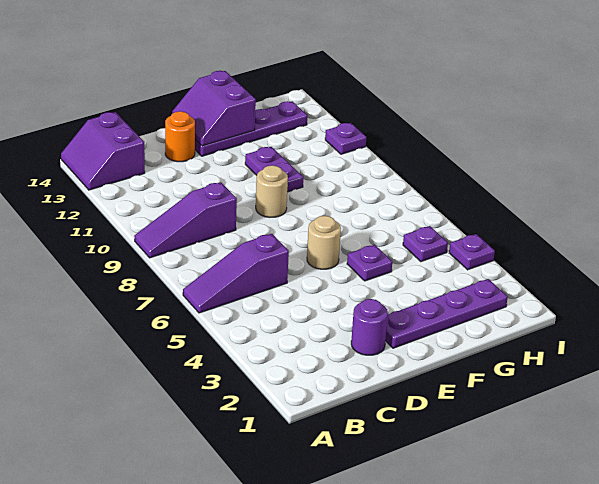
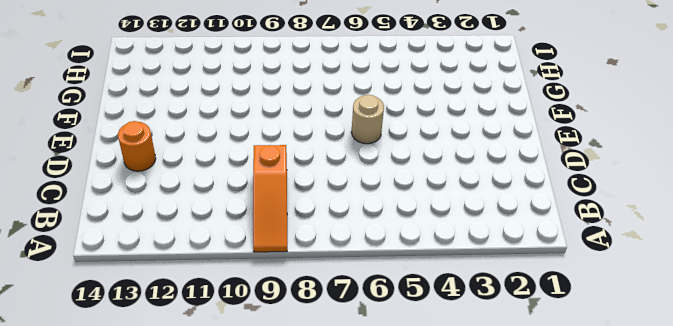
orange 1x3 slope [253,145,287,252] -> purple 1x3 slope [134,182,237,258]
none -> purple 1x3 slope [183,234,289,313]
none -> purple 2x2 slope [61,112,145,190]
none -> purple 1x1 round brick [351,299,388,355]

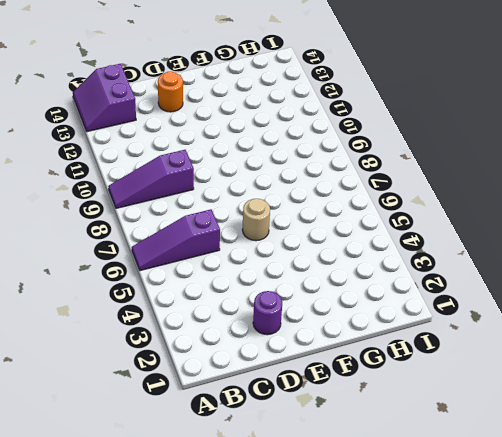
none -> purple 1x4 plate [386,279,508,348]
none -> tan 1x1 round brick [256,165,288,217]
none -> purple 1x4 plate [195,101,307,156]

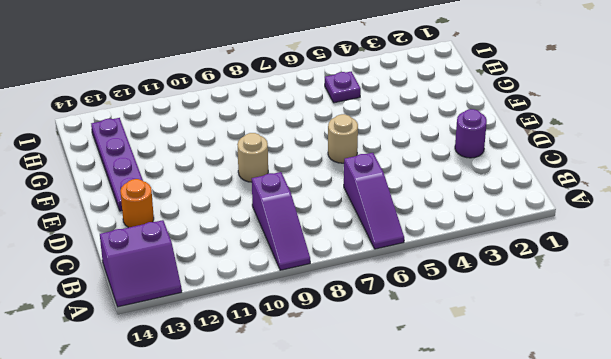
none -> purple 1x4 plate [386,279,508,348]
none -> purple 1x1 plate [347,245,392,281]
none -> purple 1x2 plate [245,147,303,192]

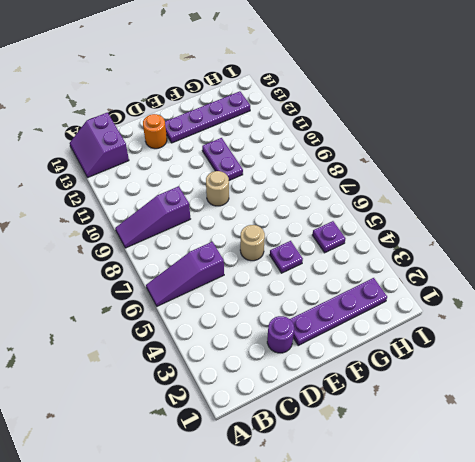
none -> purple 1x1 plate [449,234,495,270]
none -> purple 1x1 plate [325,123,366,154]
none -> purple 2x2 slope [172,71,256,146]

